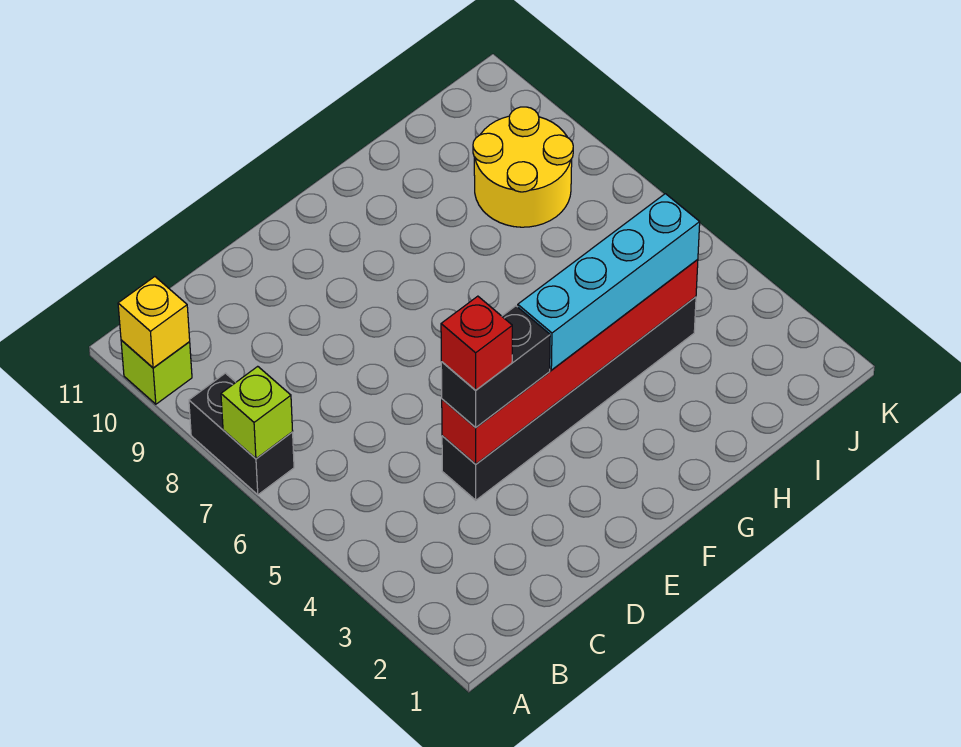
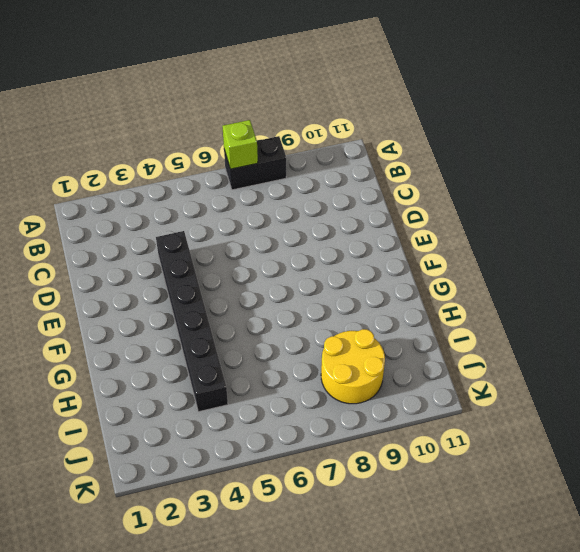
none -> lime 1x1 brick [121,340,192,404]
none -> yellow 1x1 brick [118,277,190,368]

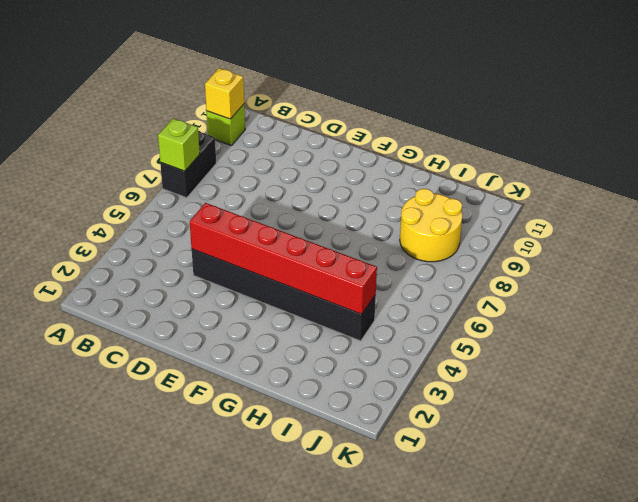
none -> black 1x2 brick [441,306,550,428]
none -> cyan 1x4 brick [518,194,700,370]

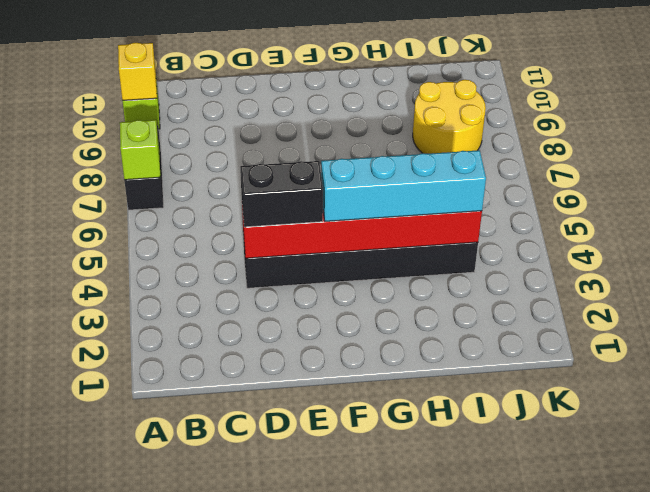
none -> red 1x1 brick [441,296,512,390]

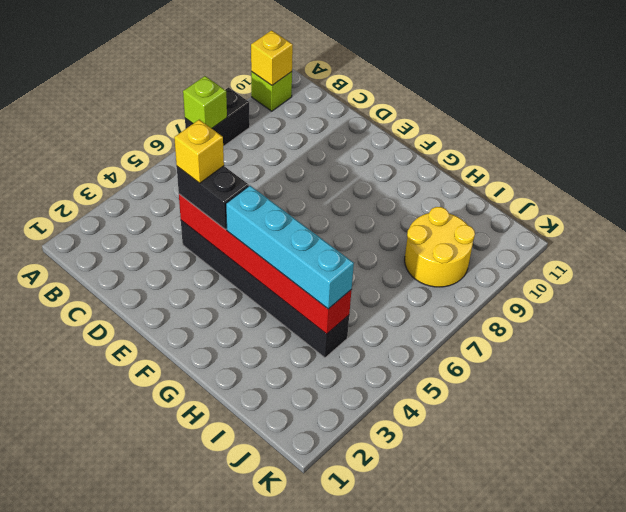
yellow 1x1 brick [174,120,224,183] -> red 1x1 brick [441,296,512,390]

